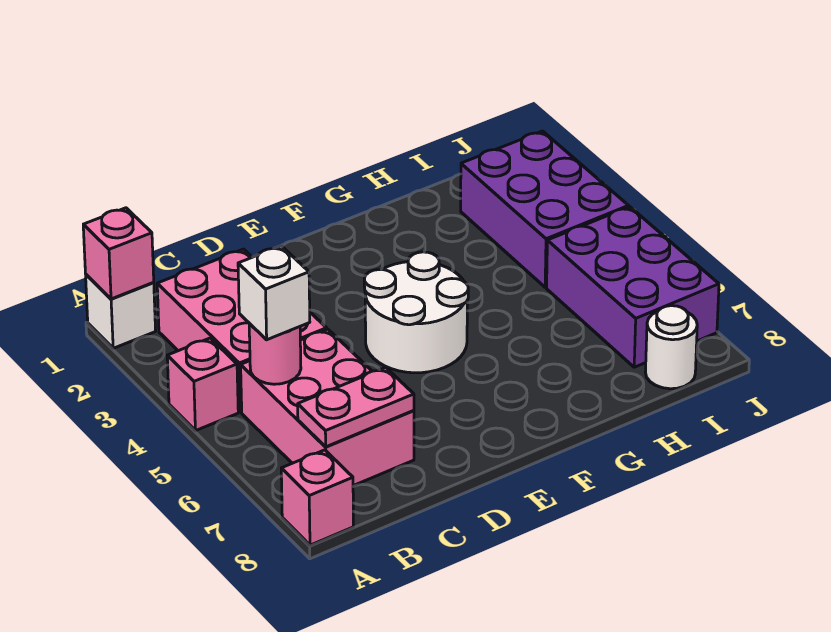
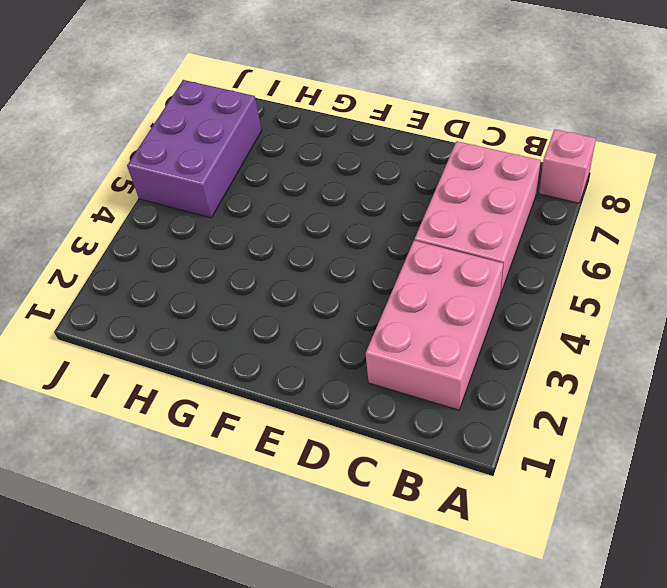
none -> white 1x1 brick [86,275,156,348]
none -> pink 1x1 brick [167,338,238,431]
none -> white 2x2 round brick [364,252,468,373]

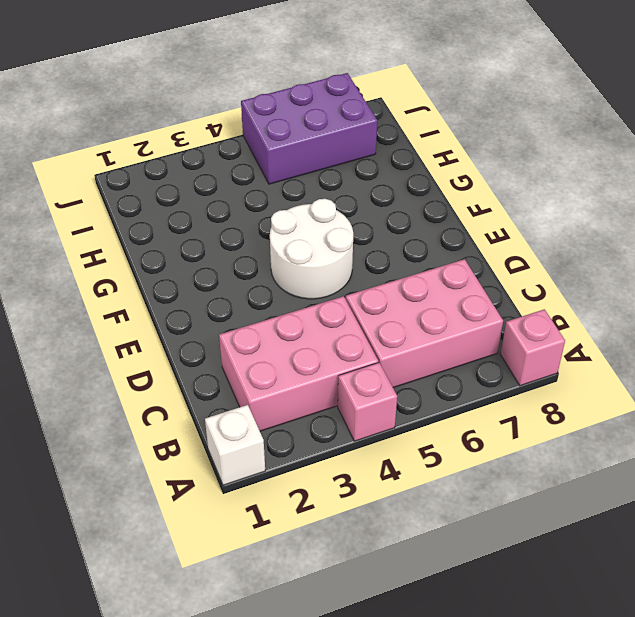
none -> purple 2x3 brick [461,131,629,287]
none -> white 1x1 round brick [645,306,697,389]
none -> pink 1x1 brick [83,208,154,299]

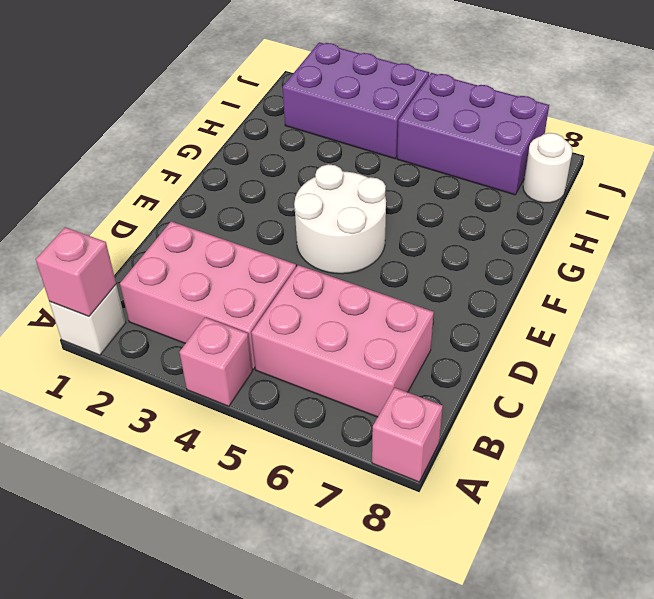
none -> pink 1x1 round brick [249,323,301,384]
none -> pink 1x2 plate [298,367,414,447]
none -> white 1x1 brick [238,246,310,340]

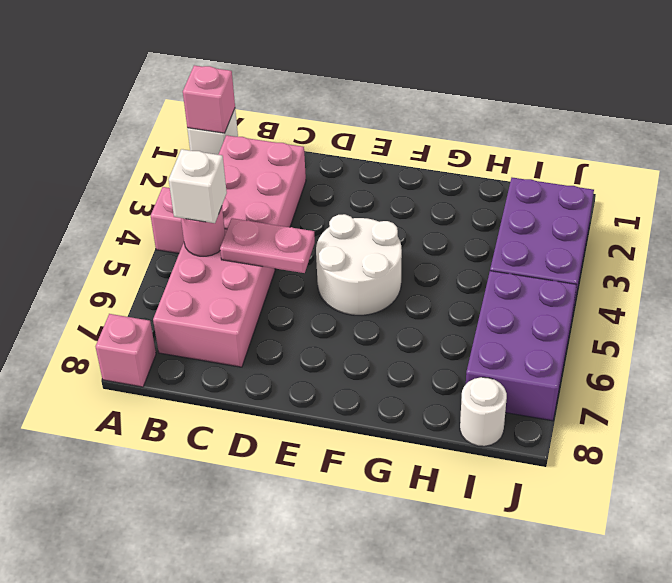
pink 1x2 plate [220,218,315,273] -> pink 1x2 plate moved to [298,367,414,447]

